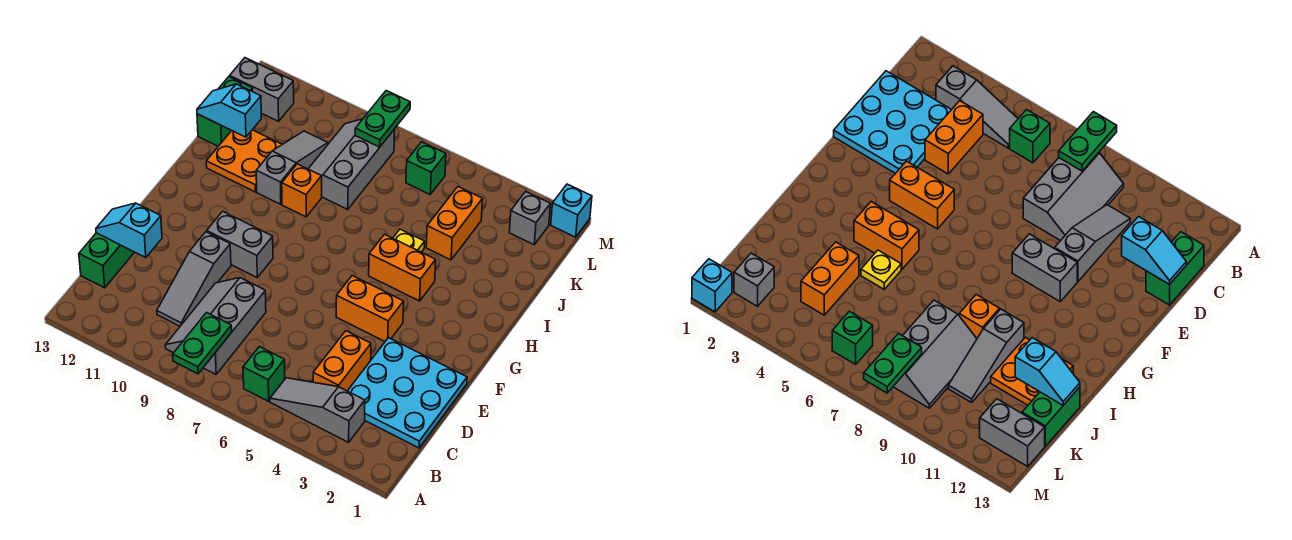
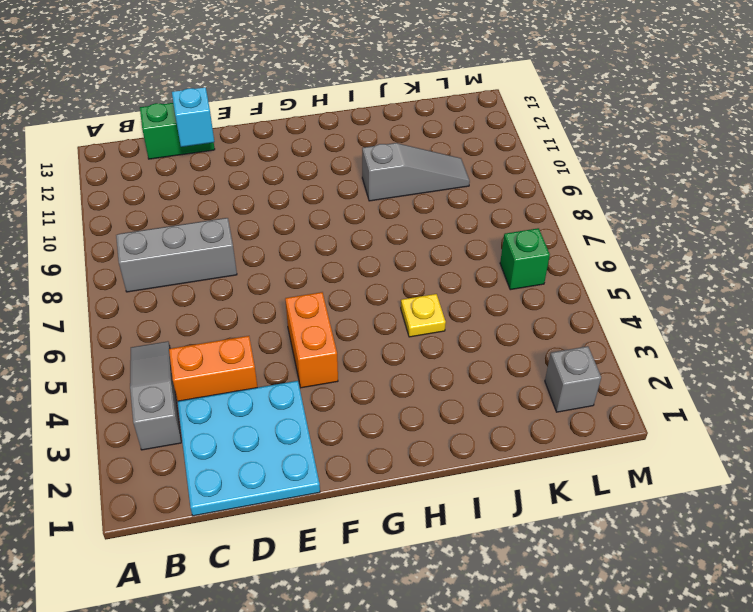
none -> green 1x1 brick [243,347,285,401]
none -> grey 1x3 slope [157,232,231,326]
none -> grey 1x2 brick [207,211,273,277]

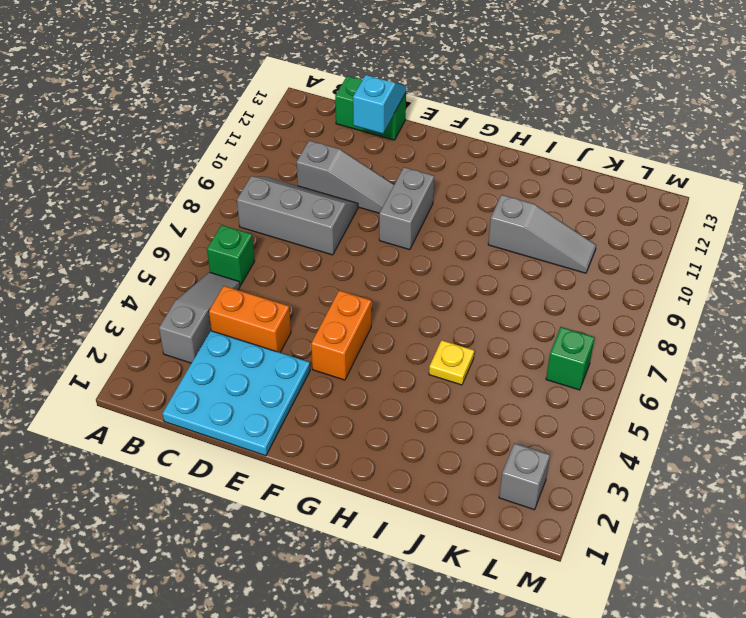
grey 1x3 slope [296,141,394,213] -> grey 1x3 slope turned to [157,232,231,326]
none -> orange 1x2 brick [369,234,436,301]
none -> orange 1x1 brick [282,164,322,217]
none -> orange 2x2 plate [206,130,282,192]

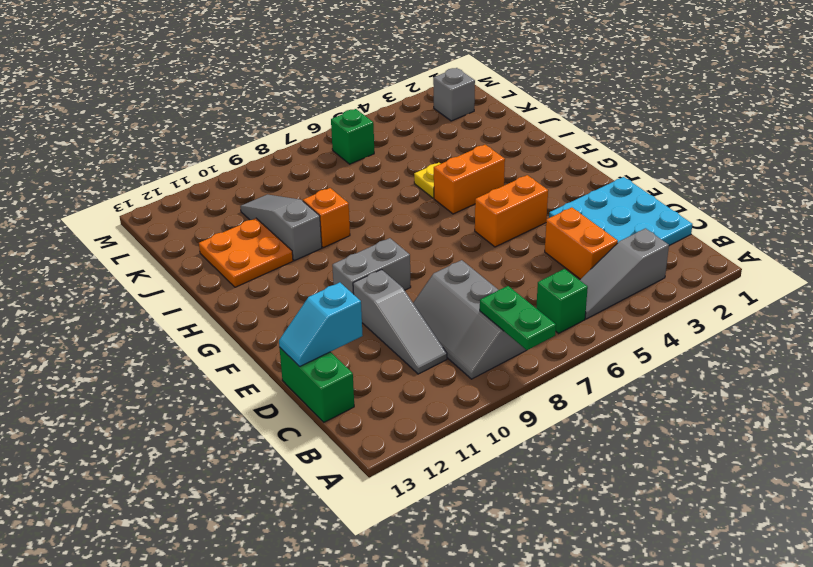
none -> orange 1x2 brick [426,187,483,260]
none -> grey 2x3 slope [308,119,395,209]
none -> green 1x2 brick [197,77,253,146]

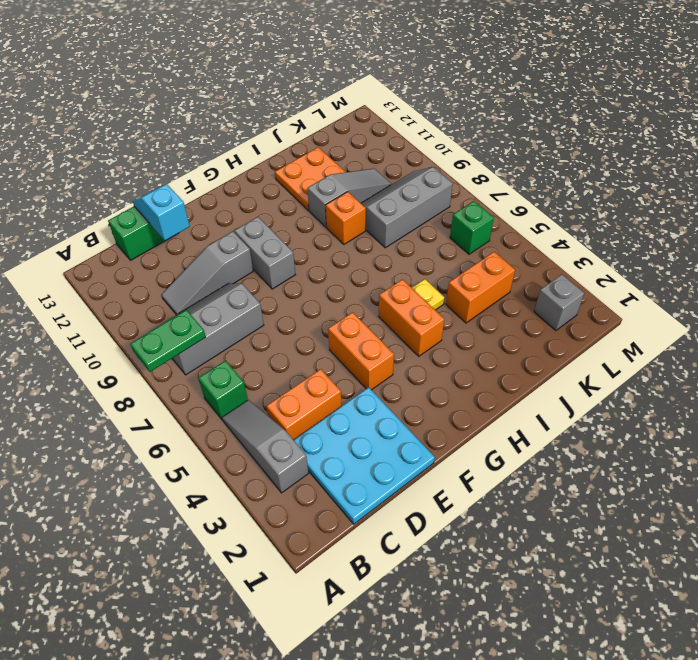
none -> green 1x2 brick [197,77,253,146]
none -> grey 1x2 brick [230,58,294,121]
none -> cyan 1x1 brick [551,184,592,237]

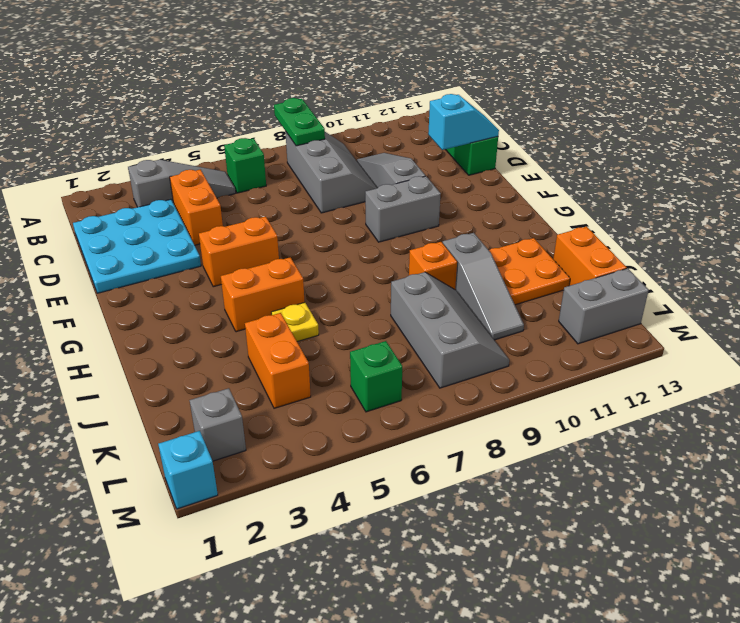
orange 1x2 brick [553,227,627,286] -> green 1x2 brick [197,77,253,146]
none -> cyan 1x2 slope [197,84,261,137]
none -> green 1x2 plate [355,91,410,147]

